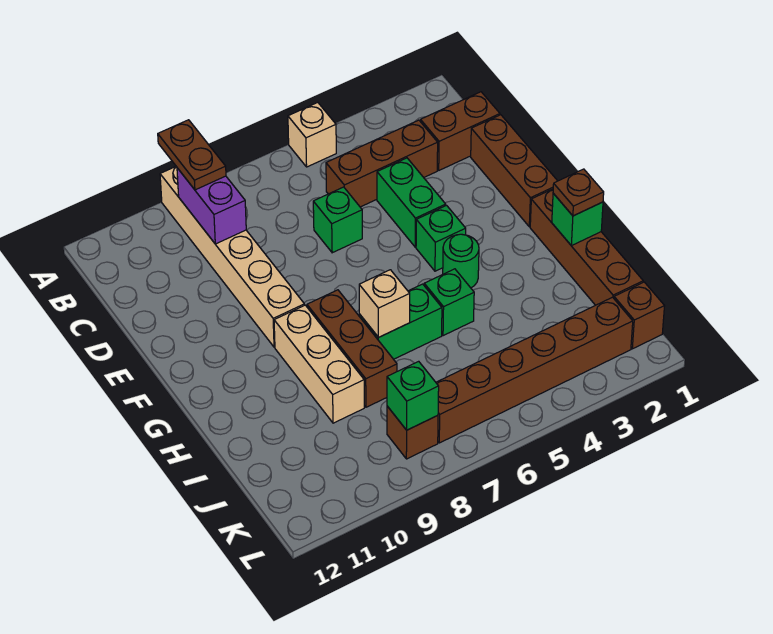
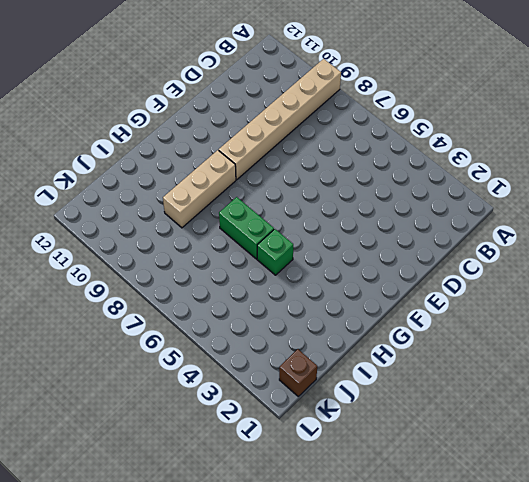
none -> tan 1x1 brick [288,103,336,167]
none -> brown 1x2 brick [420,92,500,170]
none -> brown 1x3 brick [326,120,438,207]

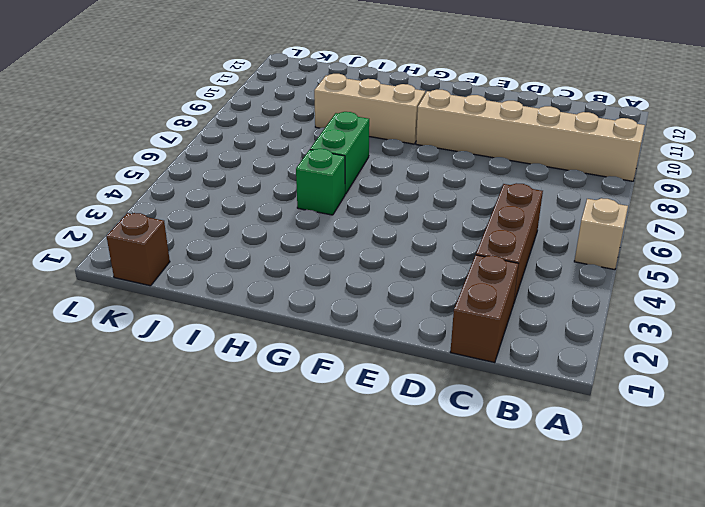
none -> brown 1x3 brick [471,115,557,227]
none -> green 1x2 brick [377,158,446,247]
none -> green 1x1 brick [313,187,362,253]

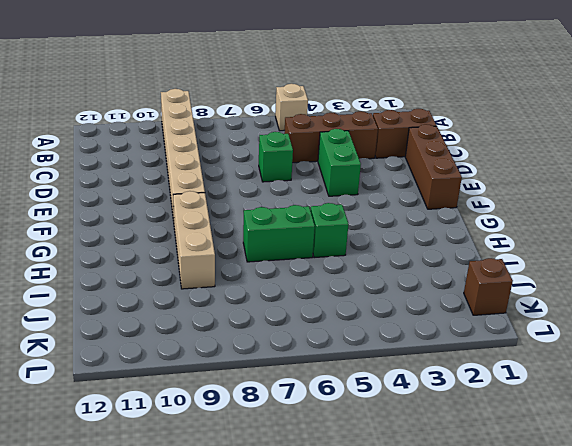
none -> green 1x1 brick [416,205,466,271]
none -> brown 1x4 brick [530,189,643,305]
none -> green 1x1 round brick [443,234,479,288]

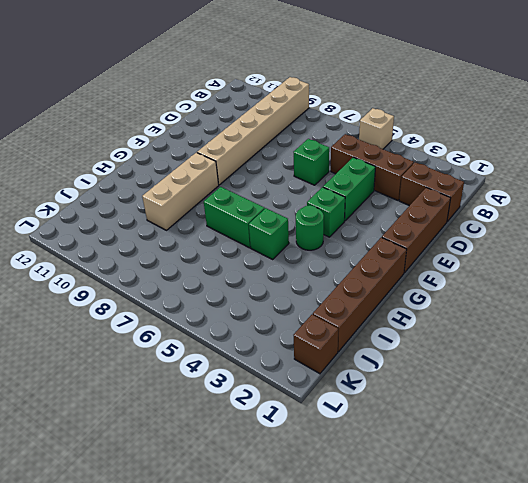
none -> brown 1x3 brick [307,290,397,407]
none -> brown 1x6 brick [436,297,633,443]
none -> brown 1x1 brick [387,406,438,459]

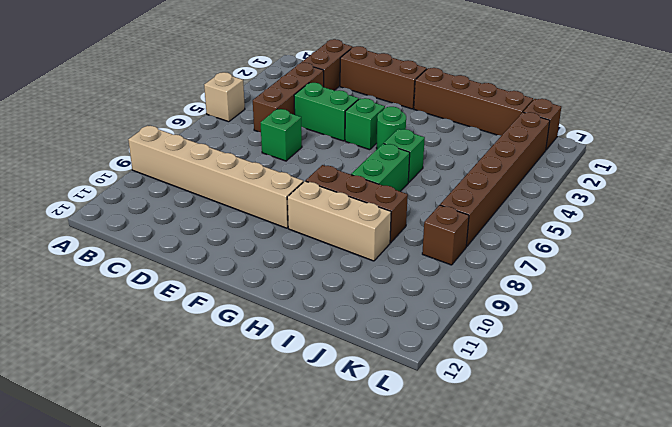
none -> purple 1x2 brick [177,168,246,244]
none -> green 1x1 brick [552,193,603,246]
none -> tan 1x1 brick [359,270,410,337]

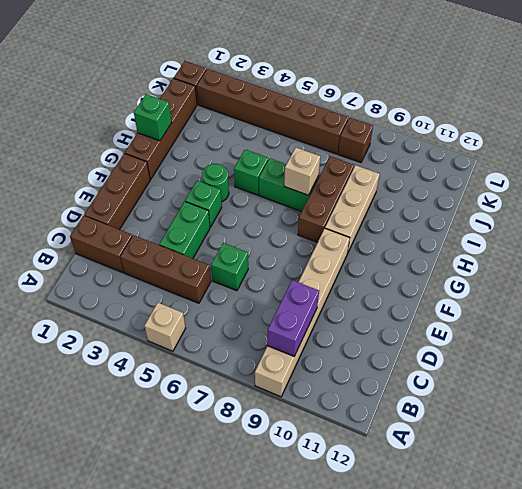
none -> green 1x1 brick [387,361,439,430]
none -> brown 1x2 plate [158,120,226,190]
none -> brown 1x1 plate [553,169,604,216]

